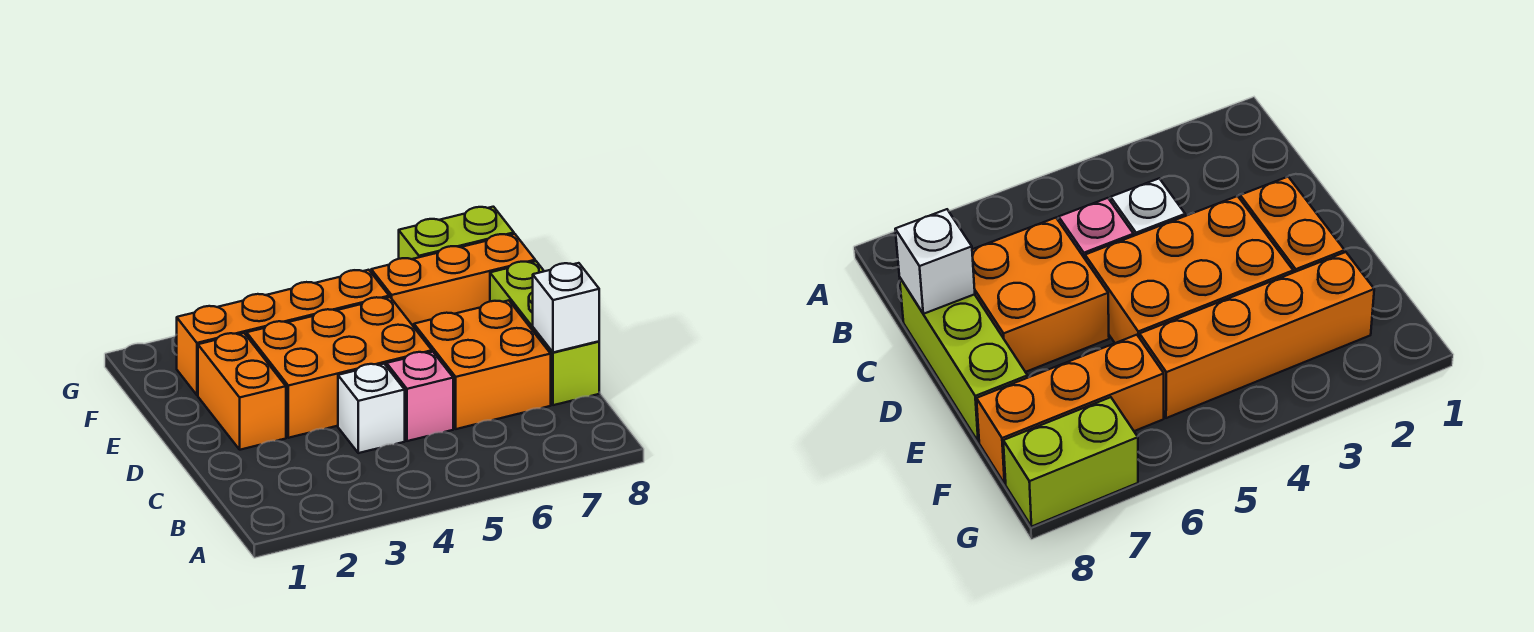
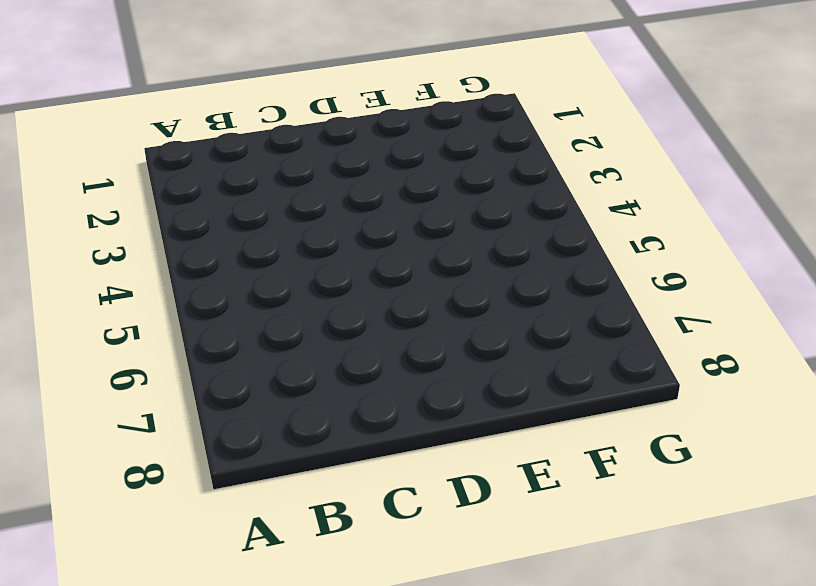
none -> white 1x1 brick [338,364,405,453]
none -> pink 1x1 brick [387,352,453,441]

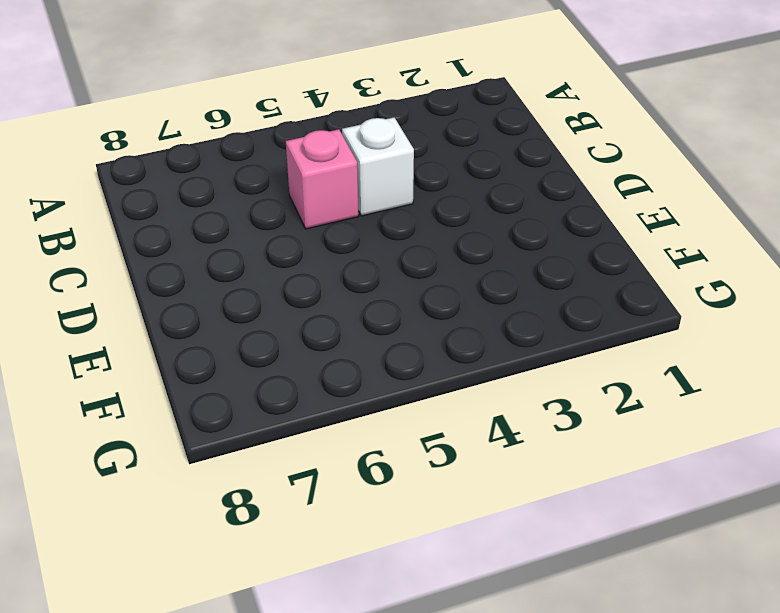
none -> orange 2x2 brick [414,300,551,429]
none -> lime 1x3 brick [490,261,599,405]

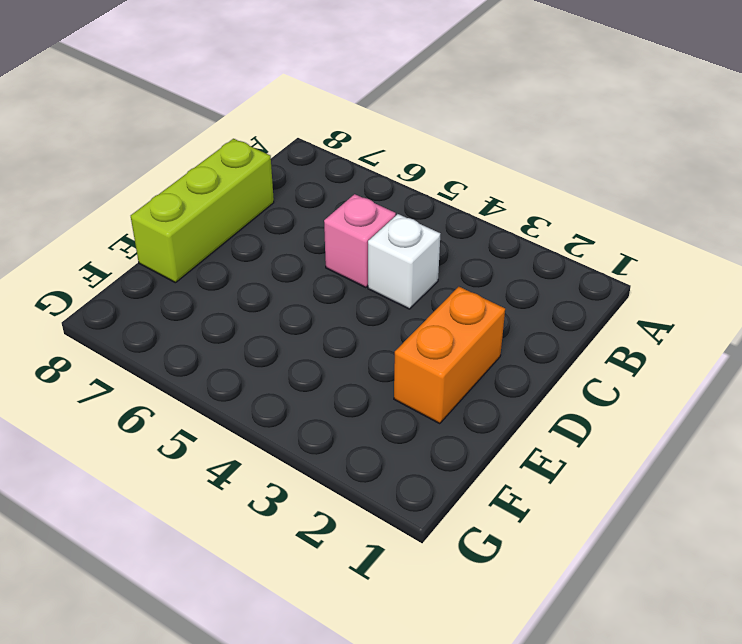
none -> orange 2x2 brick [414,300,551,429]
none -> orange 2x3 brick [247,297,432,438]

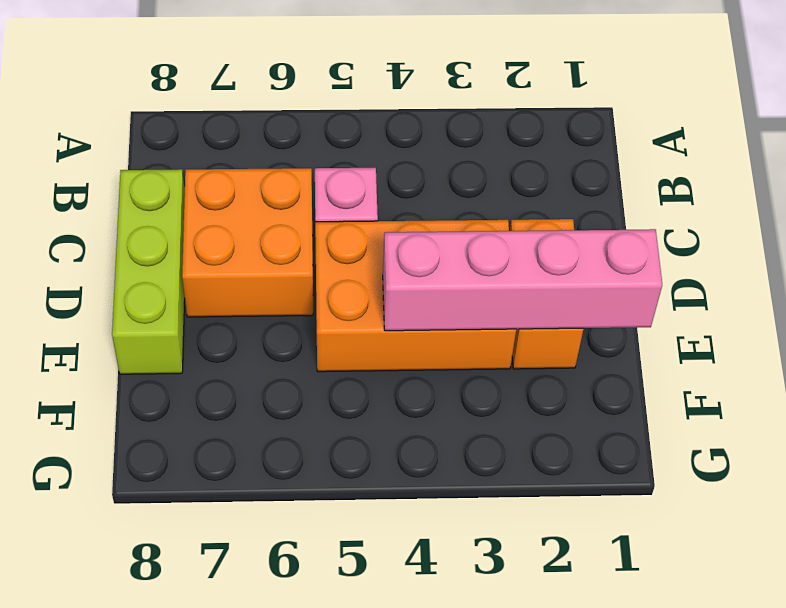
pink 1x4 brick [383,229,662,331] -> none
none -> white 1x1 brick [338,364,405,453]
none -> orange 1x4 brick [177,270,389,395]

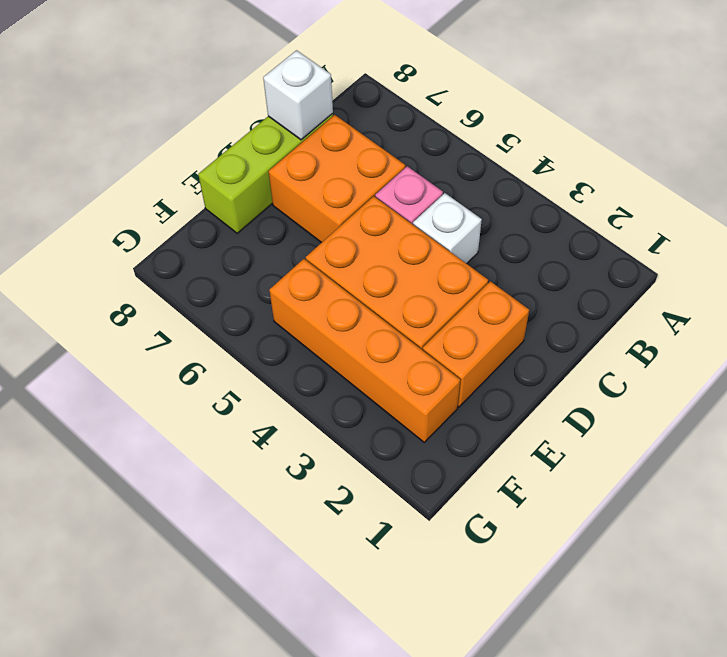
none -> orange 1x3 brick [371,234,535,327]
none -> lime 1x2 brick [399,207,514,259]

